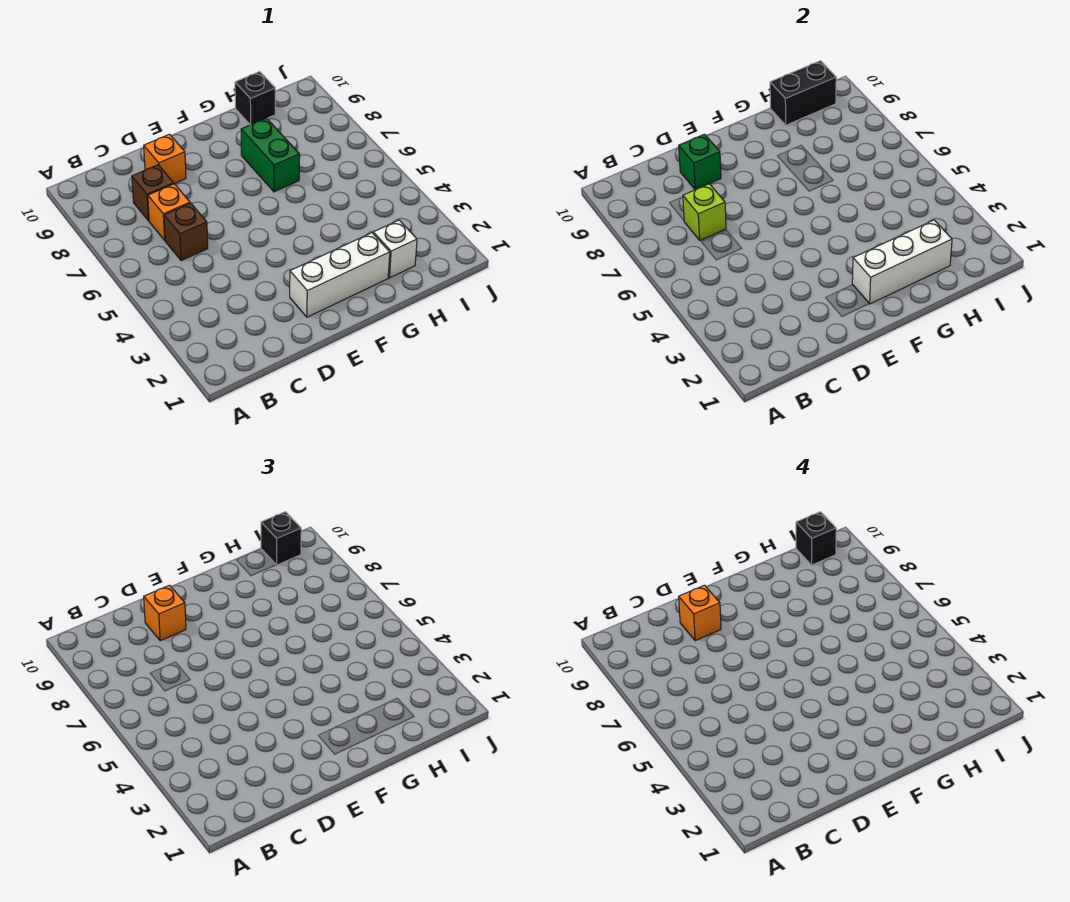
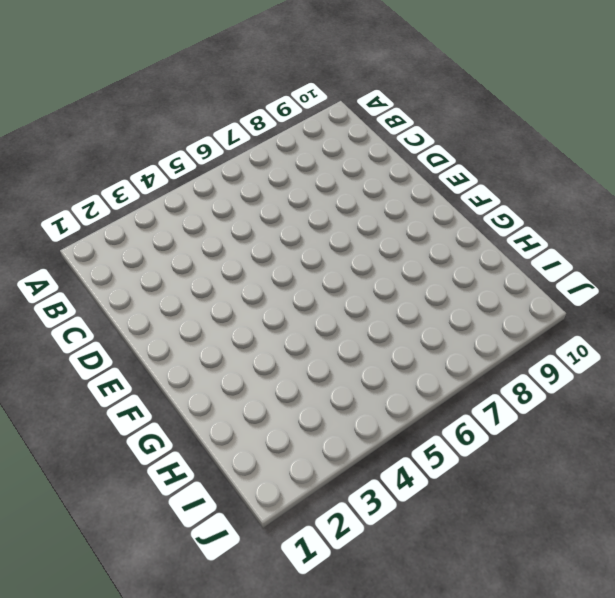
none -> brown 1x1 brick [164,203,208,261]
none -> orange 1x1 brick [148,184,190,240]
none -> brown 1x1 brick [132,165,174,221]

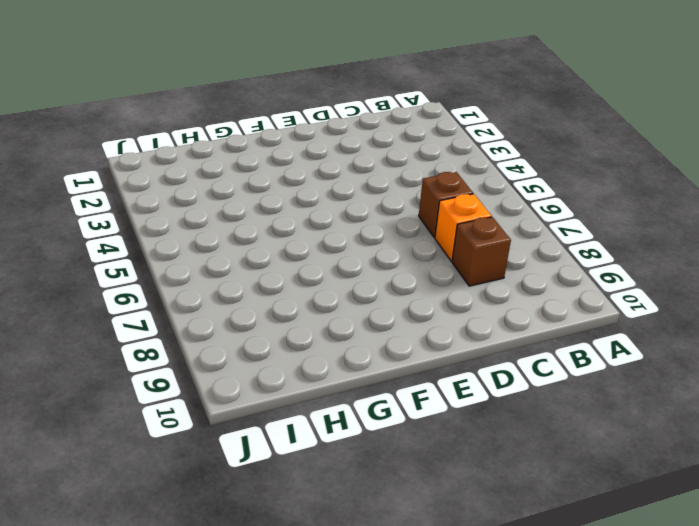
none -> orange 1x1 brick [144,134,186,184]
none -> white 1x3 brick [290,233,390,317]
none -> green 1x2 brick [241,118,300,192]

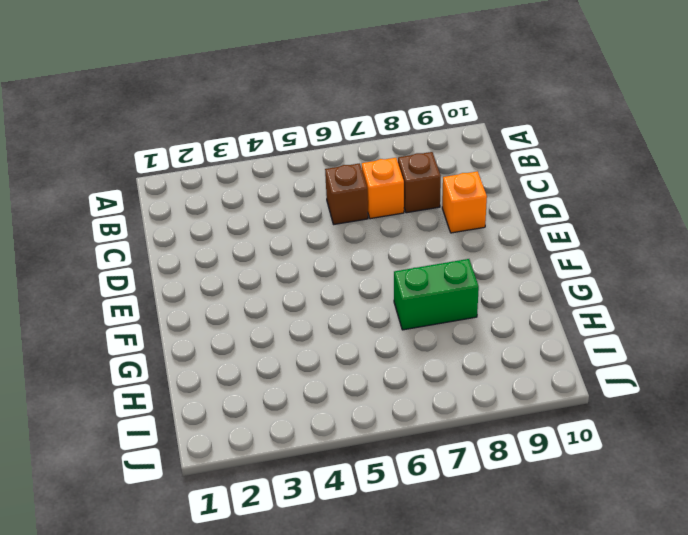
none -> white 1x3 brick [290,233,390,317]
none -> white 1x1 brick [373,220,417,278]
none -> black 1x1 brick [235,72,275,125]

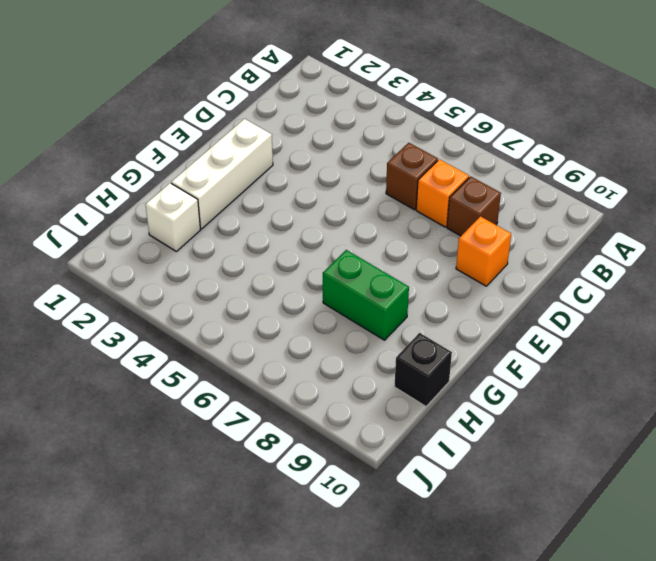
none -> lime 1x1 brick [683,184,726,240]
none -> green 1x1 brick [679,134,721,190]
none -> white 1x3 brick [852,220,952,304]

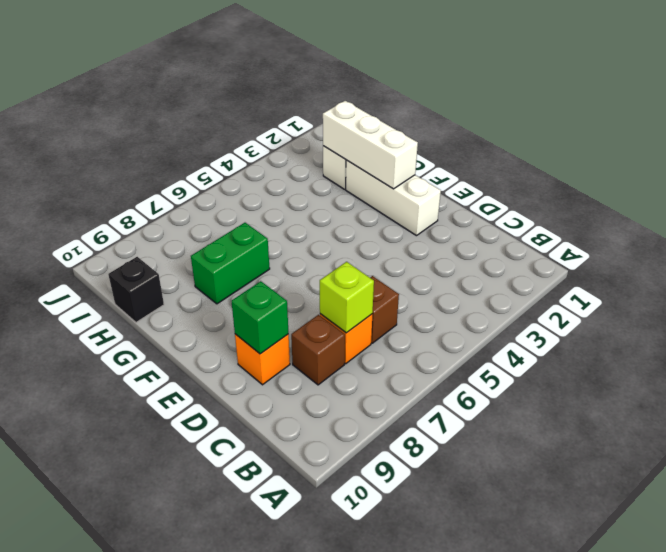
none -> black 1x2 brick [770,61,836,125]
none -> orange 1x1 brick [144,585,186,641]
none -> black 1x1 brick [261,512,301,565]

